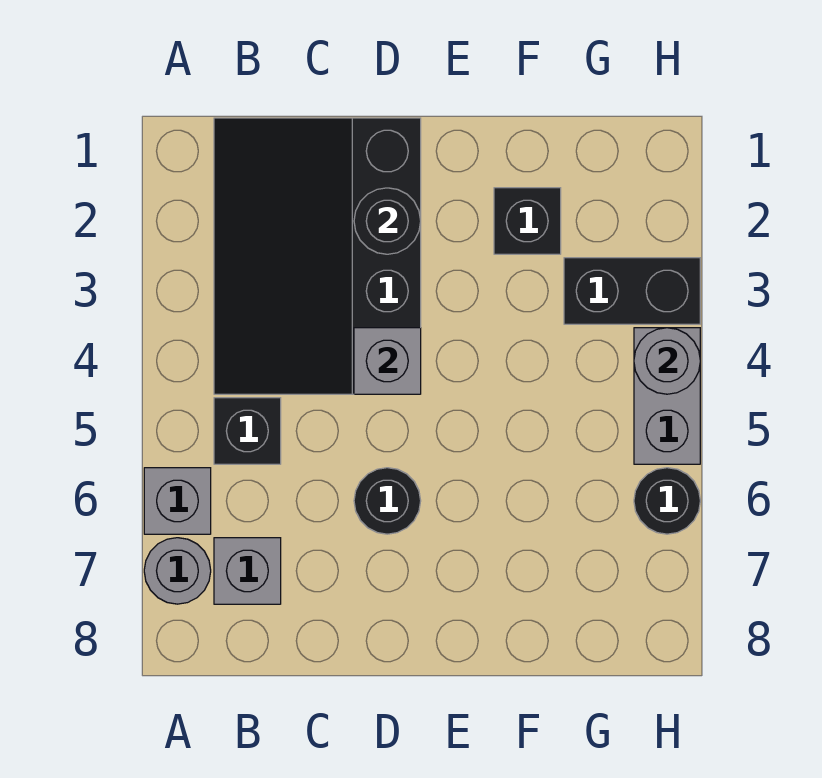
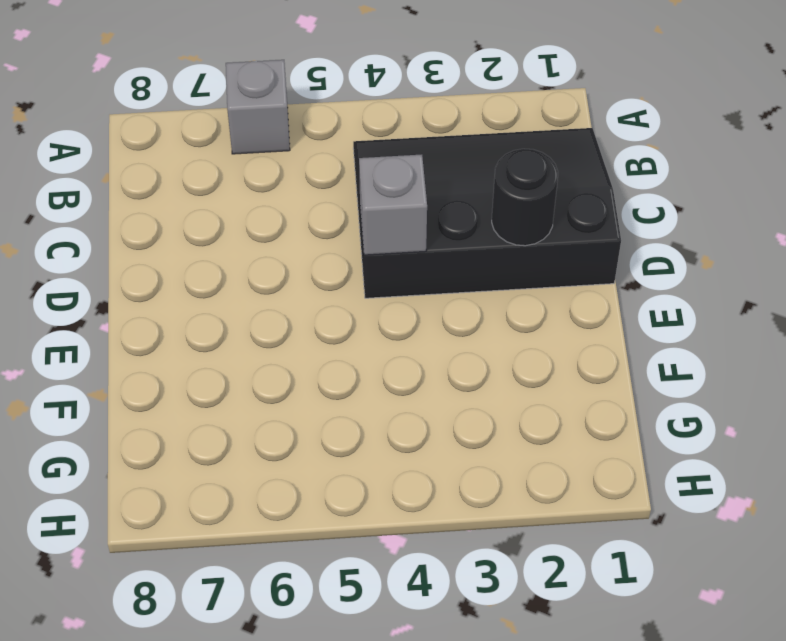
none -> grey 1x1 round brick [144,538,211,604]
none -> black 1x1 brick [214,398,281,464]
none -> grey 1x1 brick [214,538,281,604]

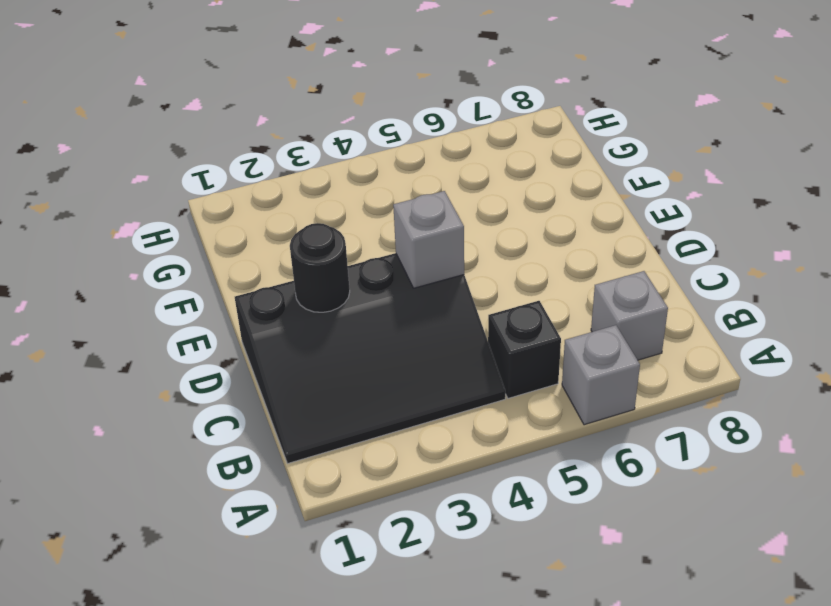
none -> grey 1x1 round brick [144,538,211,604]
none -> black 1x1 round brick [354,468,421,534]
none -> black 1x1 brick [494,188,561,254]

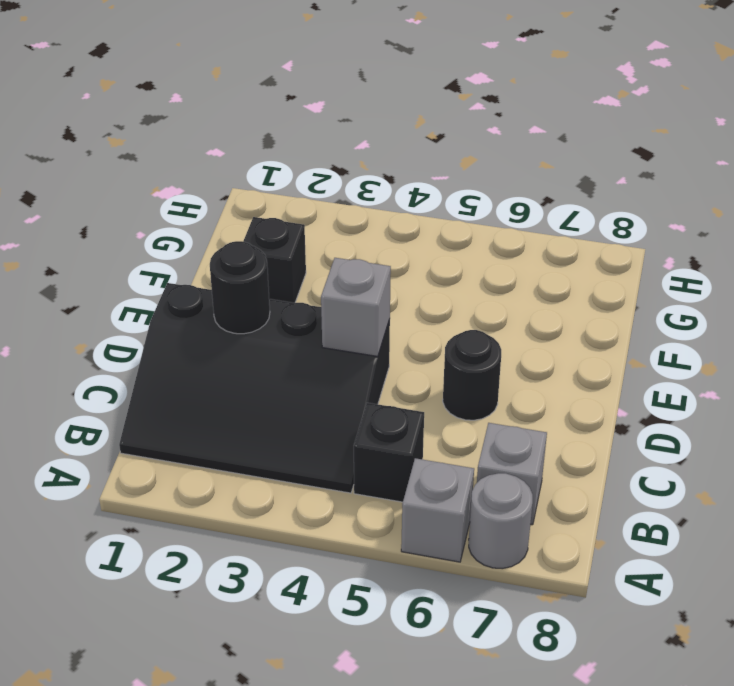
none -> black 1x2 brick [564,258,700,324]
none -> grey 1x2 brick [634,328,700,464]
none -> black 1x1 round brick [634,468,700,534]

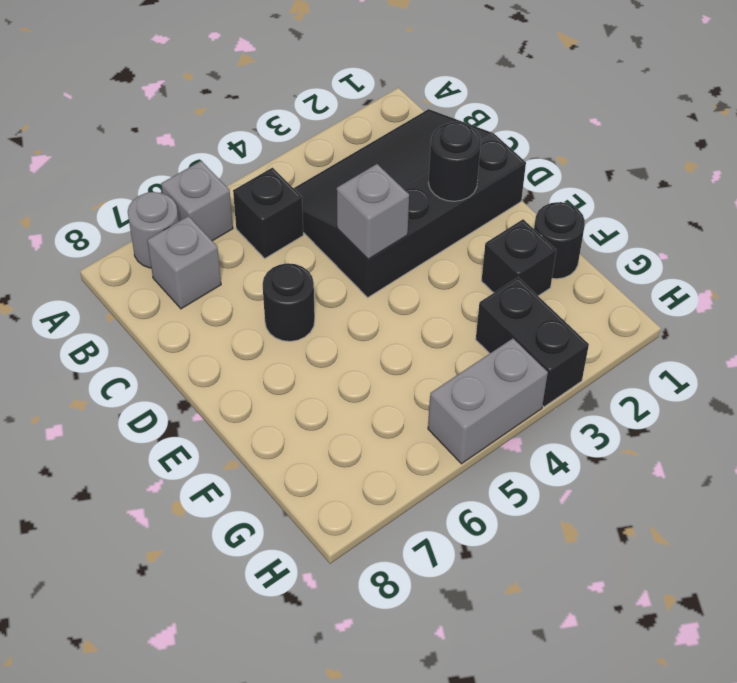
black 1x1 round brick [534,202,585,279] -> black 1x1 round brick moved to [634,468,700,534]
none -> grey 1x1 round brick [634,328,700,394]

